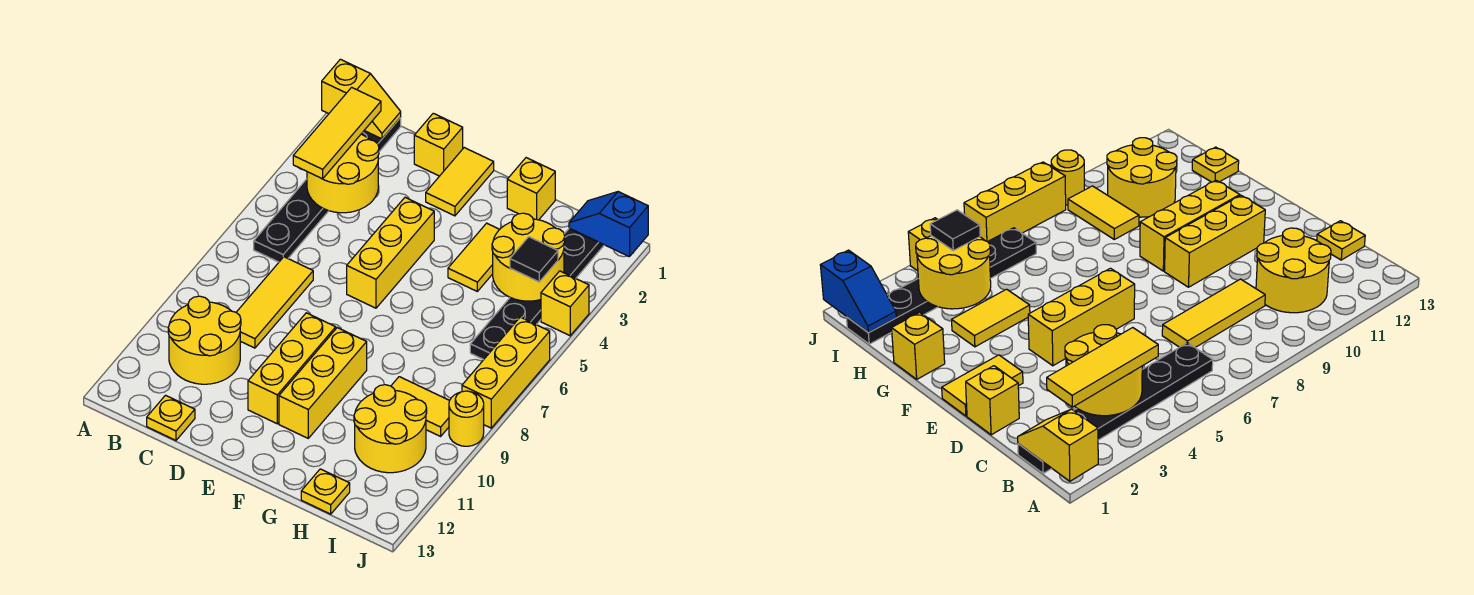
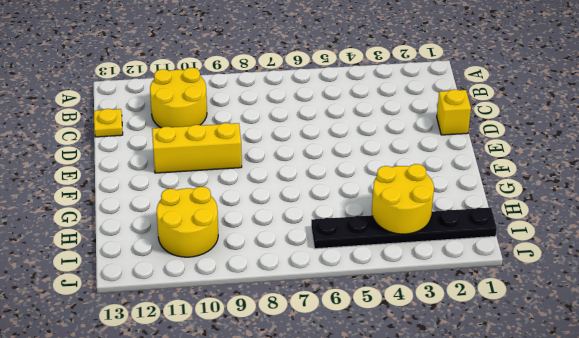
none -> black 1x6 plate [254,118,401,262]
none -> yellow 1x3 tile [236,257,313,348]
none -> yellow 1x2 tile [426,148,494,216]

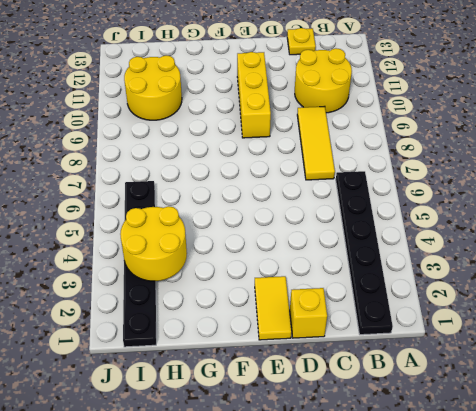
none -> yellow 1x3 brick [347,198,434,308]
none -> yellow 1x3 brick [279,328,367,438]
none -> yellow 1x1 brick [507,158,555,220]

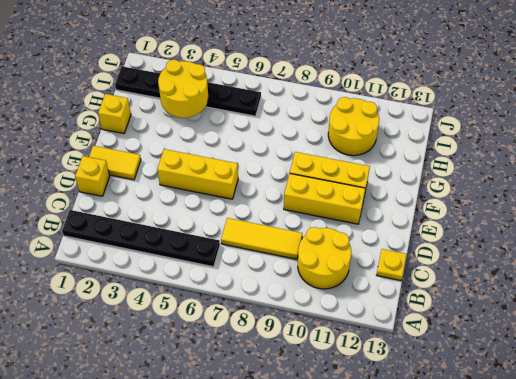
none -> yellow 1x2 tile [448,223,500,291]
none -> yellow 1x2 tile [391,377,450,436]
none -> yellow 1x1 plate [301,469,350,514]

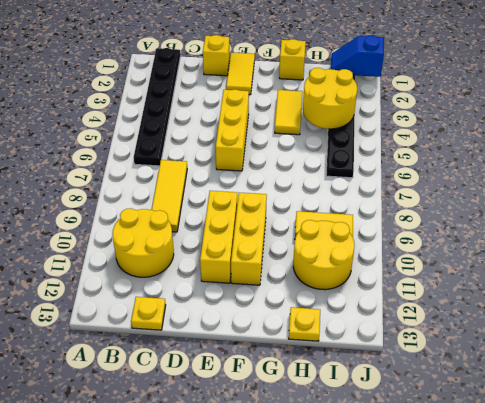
none -> yellow 1x1 brick [541,271,589,336]
none -> yellow 1x3 brick [462,317,550,428]
none -> yellow 1x1 round brick [449,391,484,446]

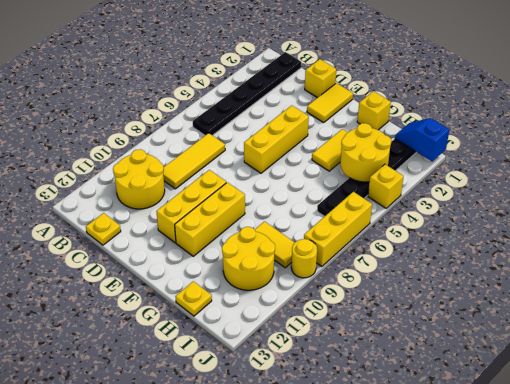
none -> yellow 1x2 slope [322,59,401,139]
none -> yellow 2x2 round brick [307,134,379,213]
none -> yellow 1x3 tile [293,87,381,179]

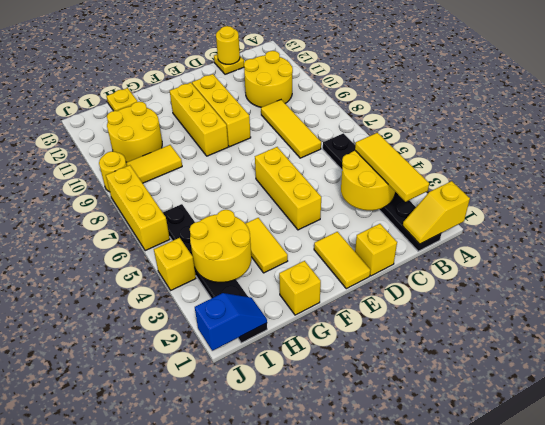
yellow 1x1 round brick [216,26,240,64] -> none
none -> black 1x1 tile [510,237,558,282]

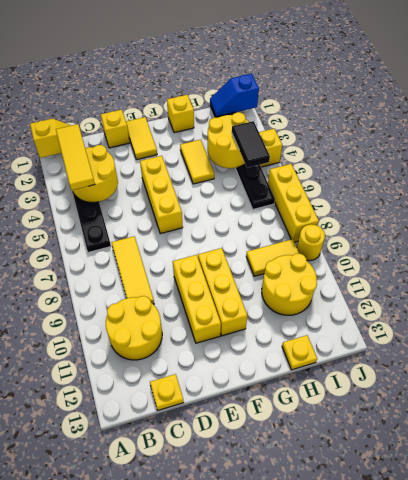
black 1x2 tile [232,121,270,168] -> black 1x1 tile [510,237,558,282]

